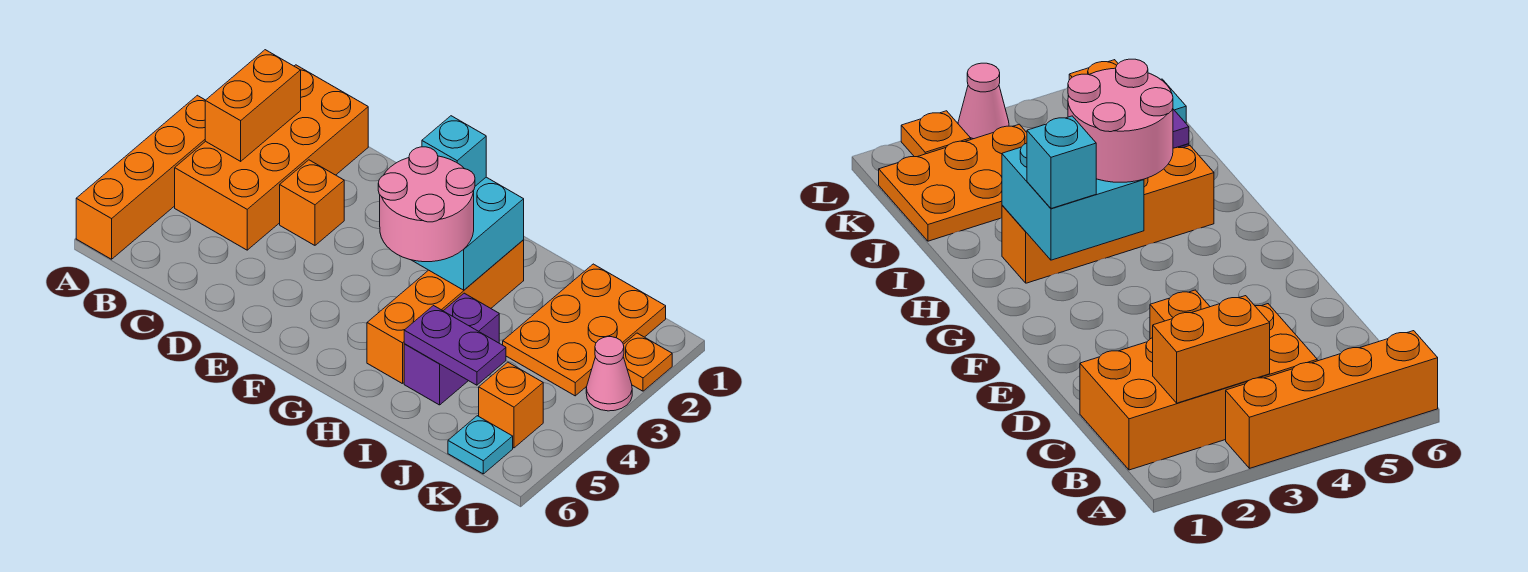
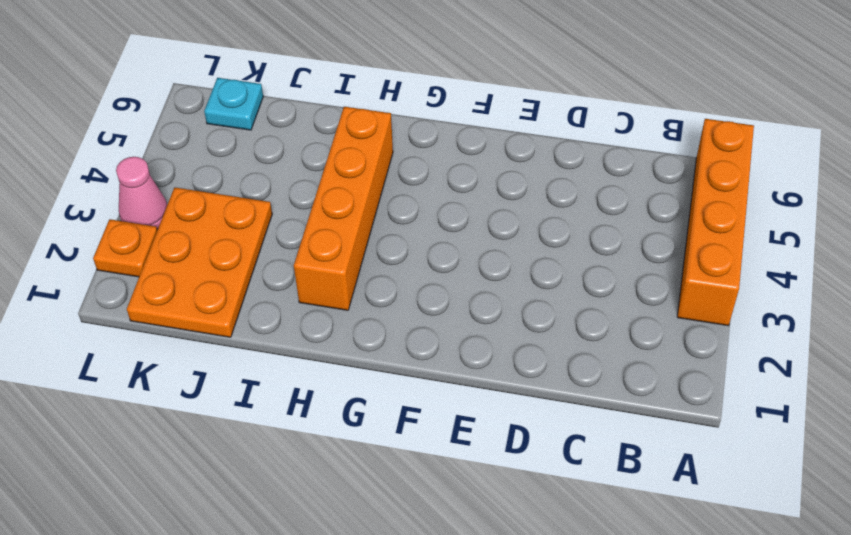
none -> orange 2x4 brick [175,65,368,250]
none -> orange 1x1 brick [280,160,344,245]
none -> purple 1x2 brick [404,293,499,405]

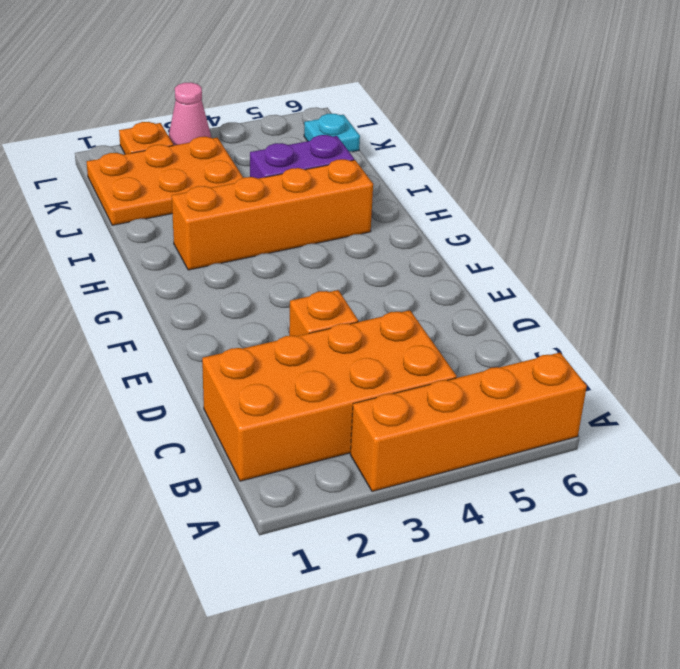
none -> orange 1x1 brick [479,362,543,448]
none -> orange 1x2 brick [205,50,301,161]
none -> cyan 2x2 brick [412,177,524,290]

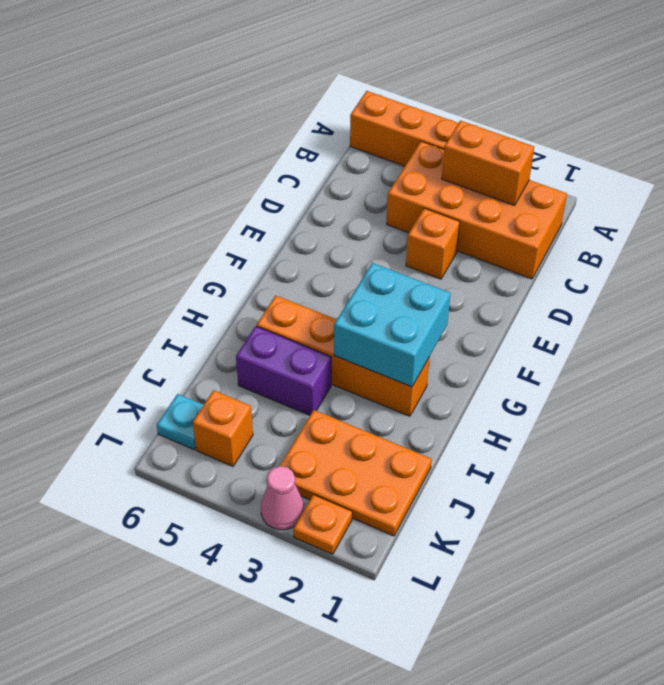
none -> purple 1x2 plate [404,306,506,385]
none -> cyan 1x1 brick [422,116,486,186]
none -> pink 2x2 round brick [378,147,475,262]

